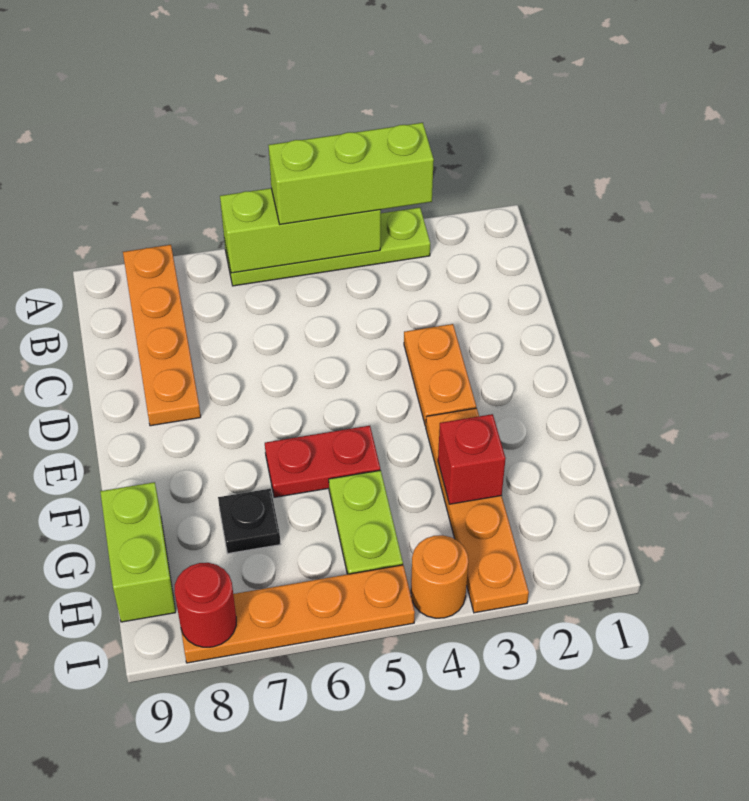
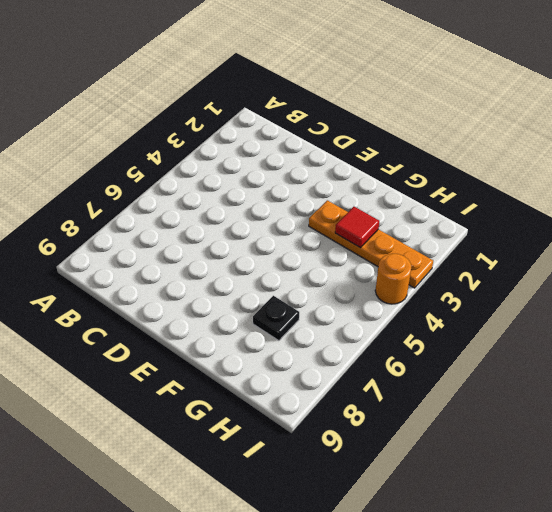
red 1x1 tile [335,207,379,248] -> red 1x1 brick [438,414,506,504]
none -> lime 1x4 plate [224,208,430,286]
none -> orange 1x4 plate [123,245,201,426]
none -> orange 1x2 plate [404,324,476,426]

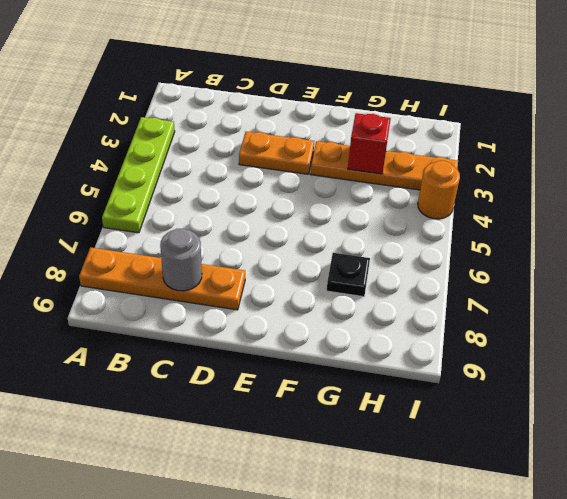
grey 1x1 round brick [160,229,202,291] -> none
none -> red 1x2 plate [265,426,380,497]
none -> lime 1x2 plate [329,470,403,574]
none -> lime 1x2 brick [100,482,176,622]

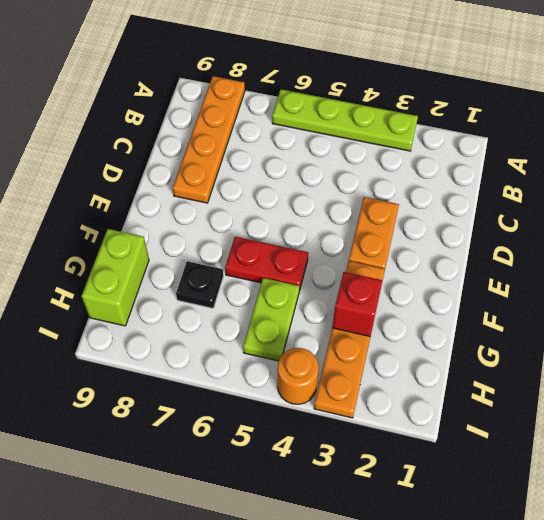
none -> orange 1x4 plate [181,565,415,663]
none -> lime 1x3 brick [220,188,381,273]
none -> red 1x1 round brick [175,563,236,647]

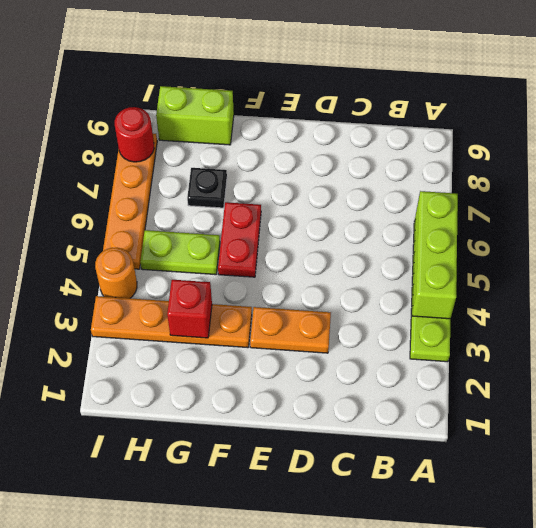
none -> orange 1x4 plate [123,245,201,426]
none -> lime 1x3 brick [269,123,434,224]

